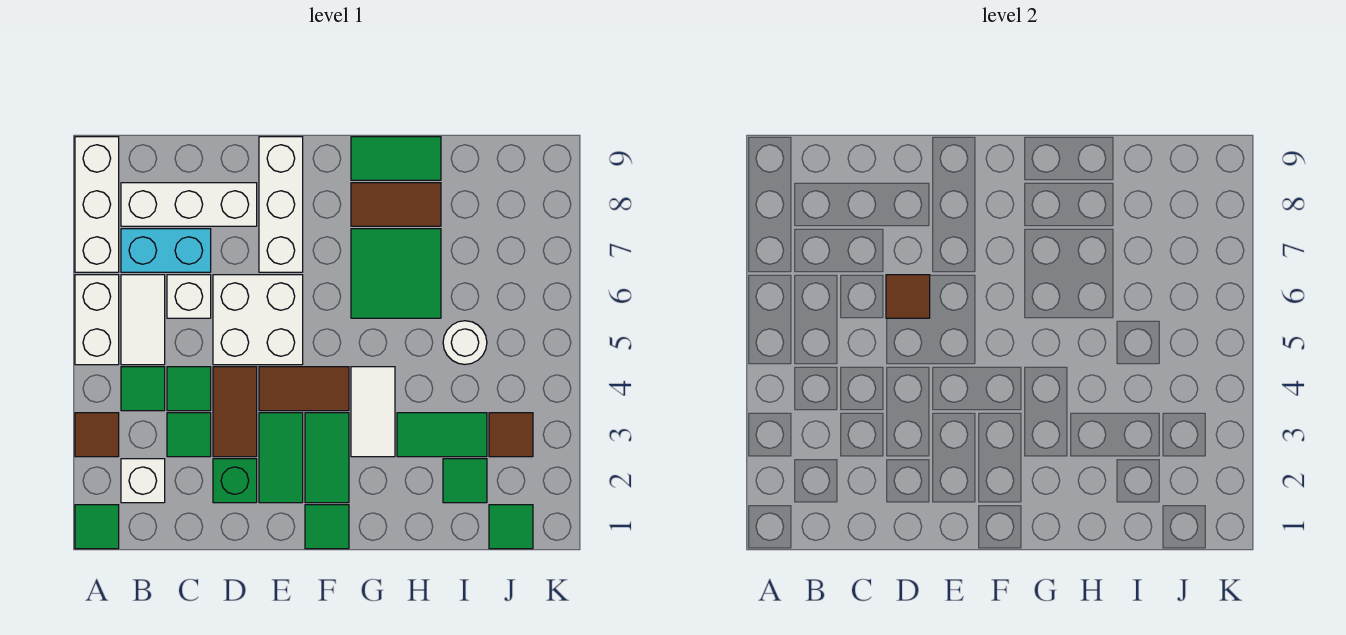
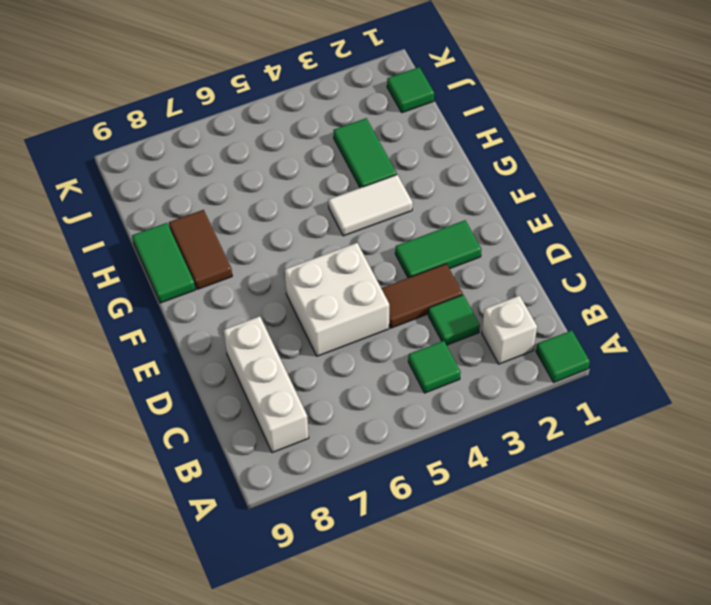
none -> brown 1x1 tile [75,413,119,457]
none -> white 1x2 brick [75,275,119,365]
none -> white 1x3 brick [75,137,119,272]
none -> white 1x2 tile [121,275,165,365]

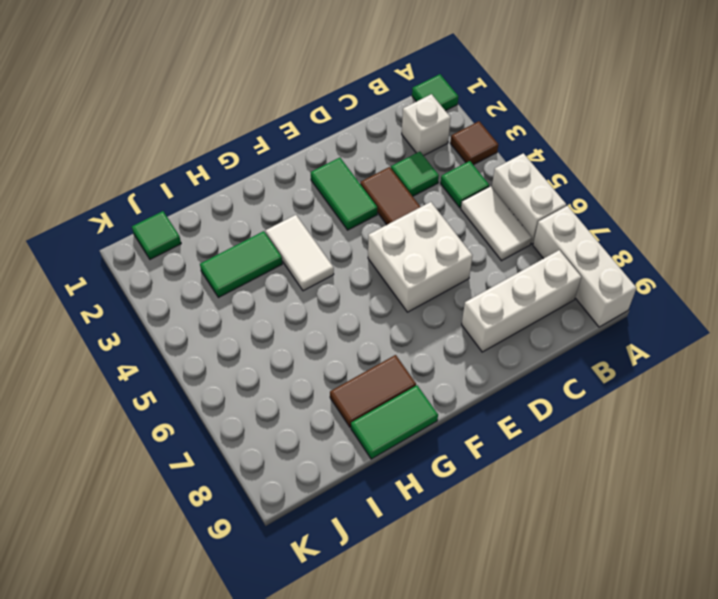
none -> cyan 1x2 brick [121,229,211,272]
none -> green 1x1 tile [167,367,211,411]
none -> white 1x1 brick [167,275,211,318]
none -> green 1x1 brick [213,459,257,503]

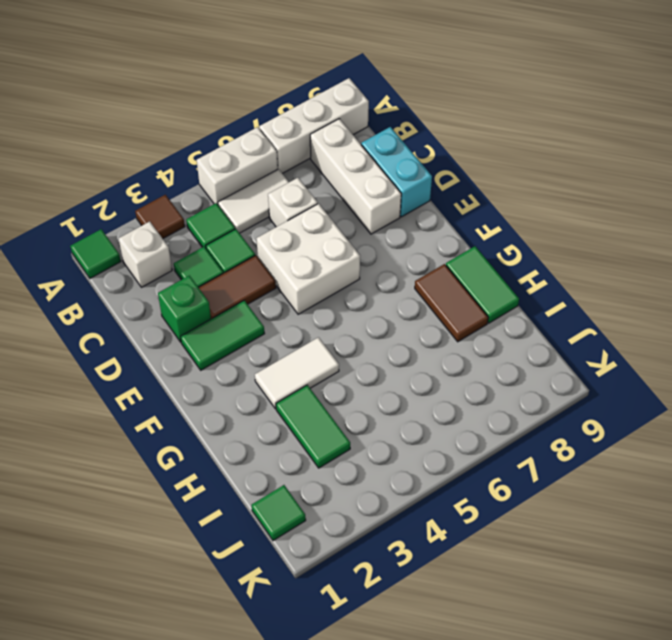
cyan 1x2 brick [361,127,432,217] -> cyan 1x2 brick moved to [121,229,211,272]
none -> brown 1x2 tile [259,367,349,411]
none -> white 1x3 brick [259,137,303,272]
none -> green 1x1 tile [305,505,349,549]
none -> green 1x2 tile [305,413,349,503]

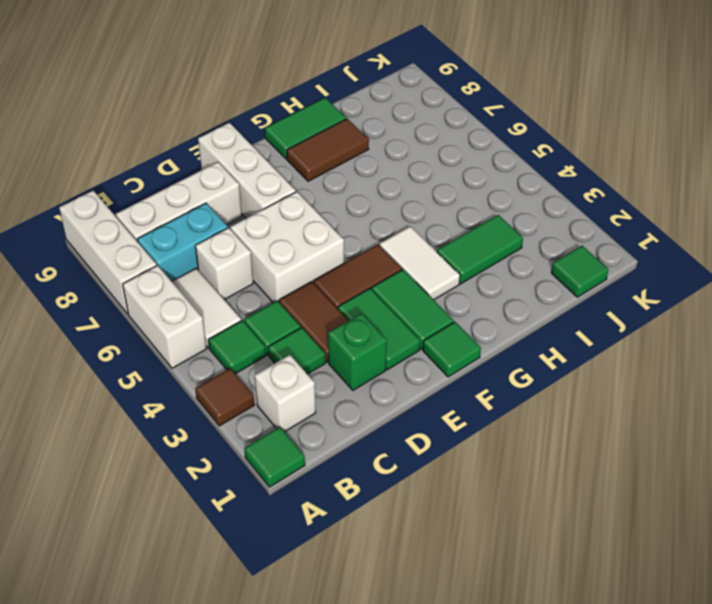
none -> green 2x2 tile [351,229,441,318]
none -> green 1x1 tile [443,459,487,503]
none -> white 1x1 round brick [443,321,487,364]
none -> brown 1x1 tile [489,413,533,457]

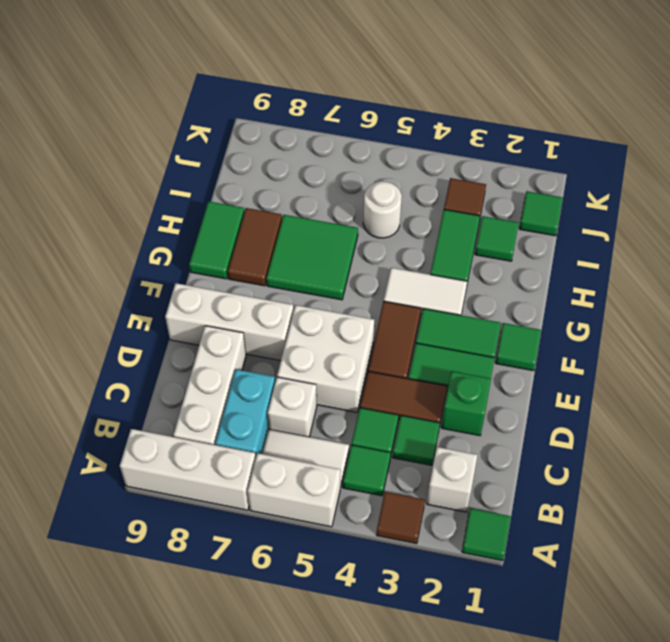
none -> brown 1x1 tile [886,275,930,318]

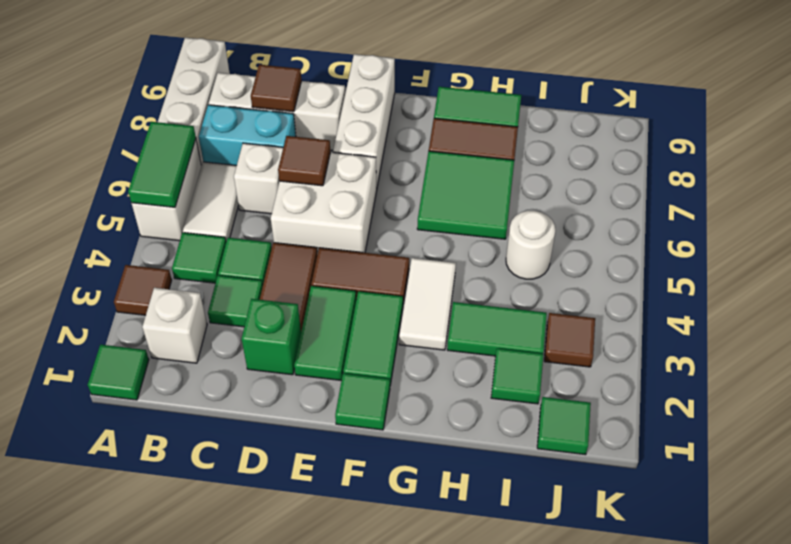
green 1x2 tile [128,122,196,207] -> none
brown 1x1 tile [251,65,302,112] -> none

